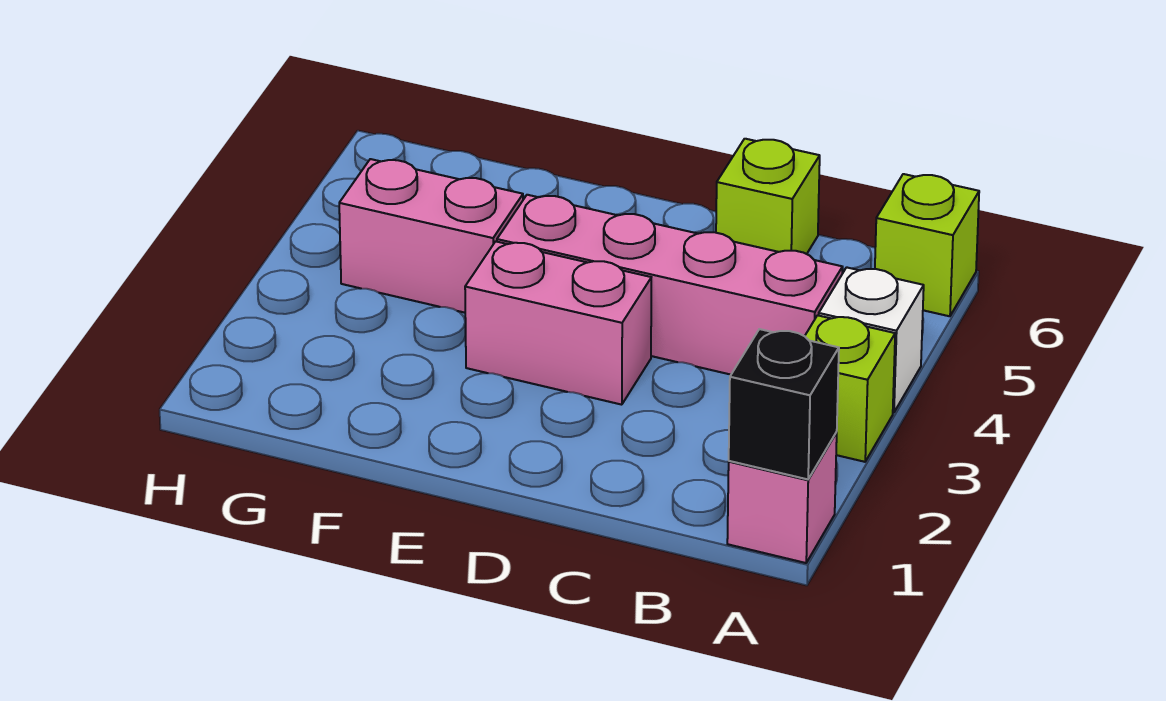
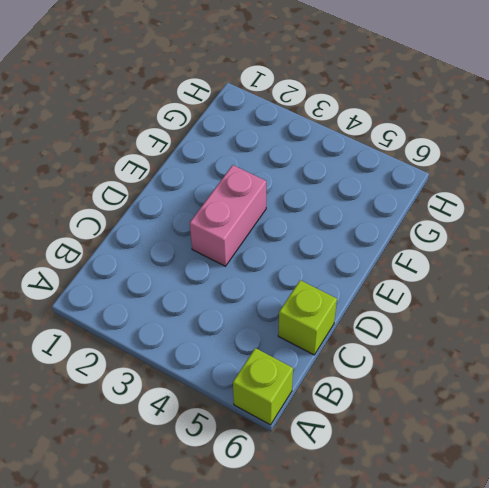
none -> pink 1x1 brick [727,432,837,563]
none -> lime 1x1 brick [805,315,895,462]

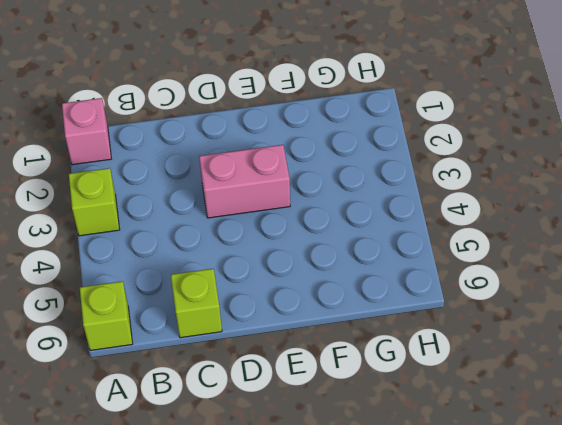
none -> white 1x1 brick [819,267,924,413]
none -> pink 1x4 brick [497,195,842,375]

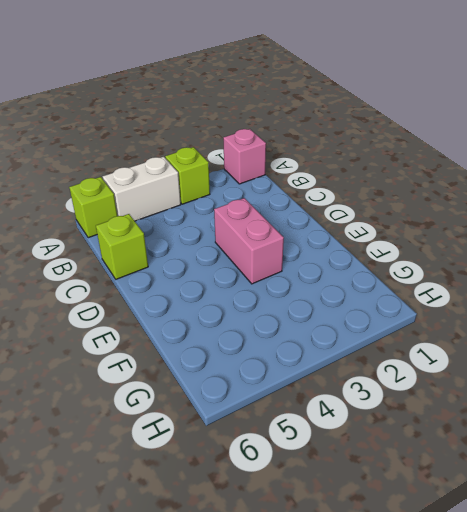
white 1x2 brick [103,157,181,221] -> white 1x1 brick [819,267,924,413]
none -> pink 1x4 brick [497,195,842,375]
none -> pink 1x2 brick [339,159,523,313]

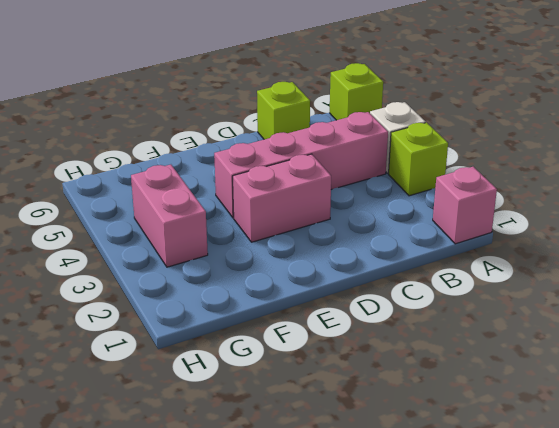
pink 1x2 brick [131,165,208,267] -> pink 1x2 brick turned to [339,159,523,313]
none -> black 1x1 brick [729,329,839,479]

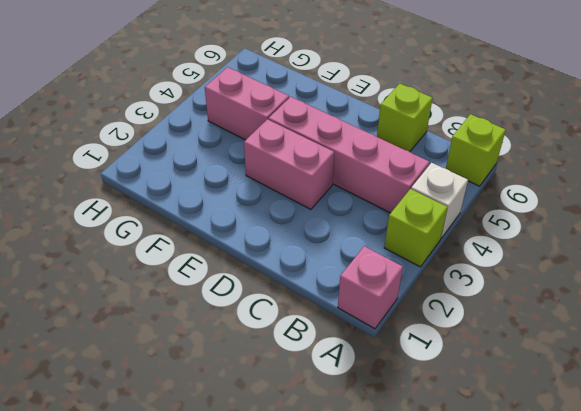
none -> black 1x1 brick [729,329,839,479]

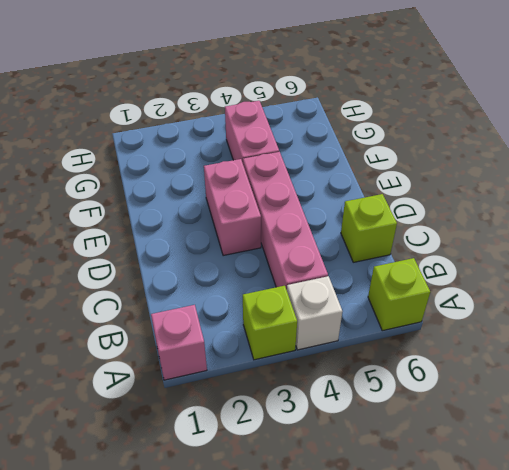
none -> black 1x1 brick [729,329,839,479]

